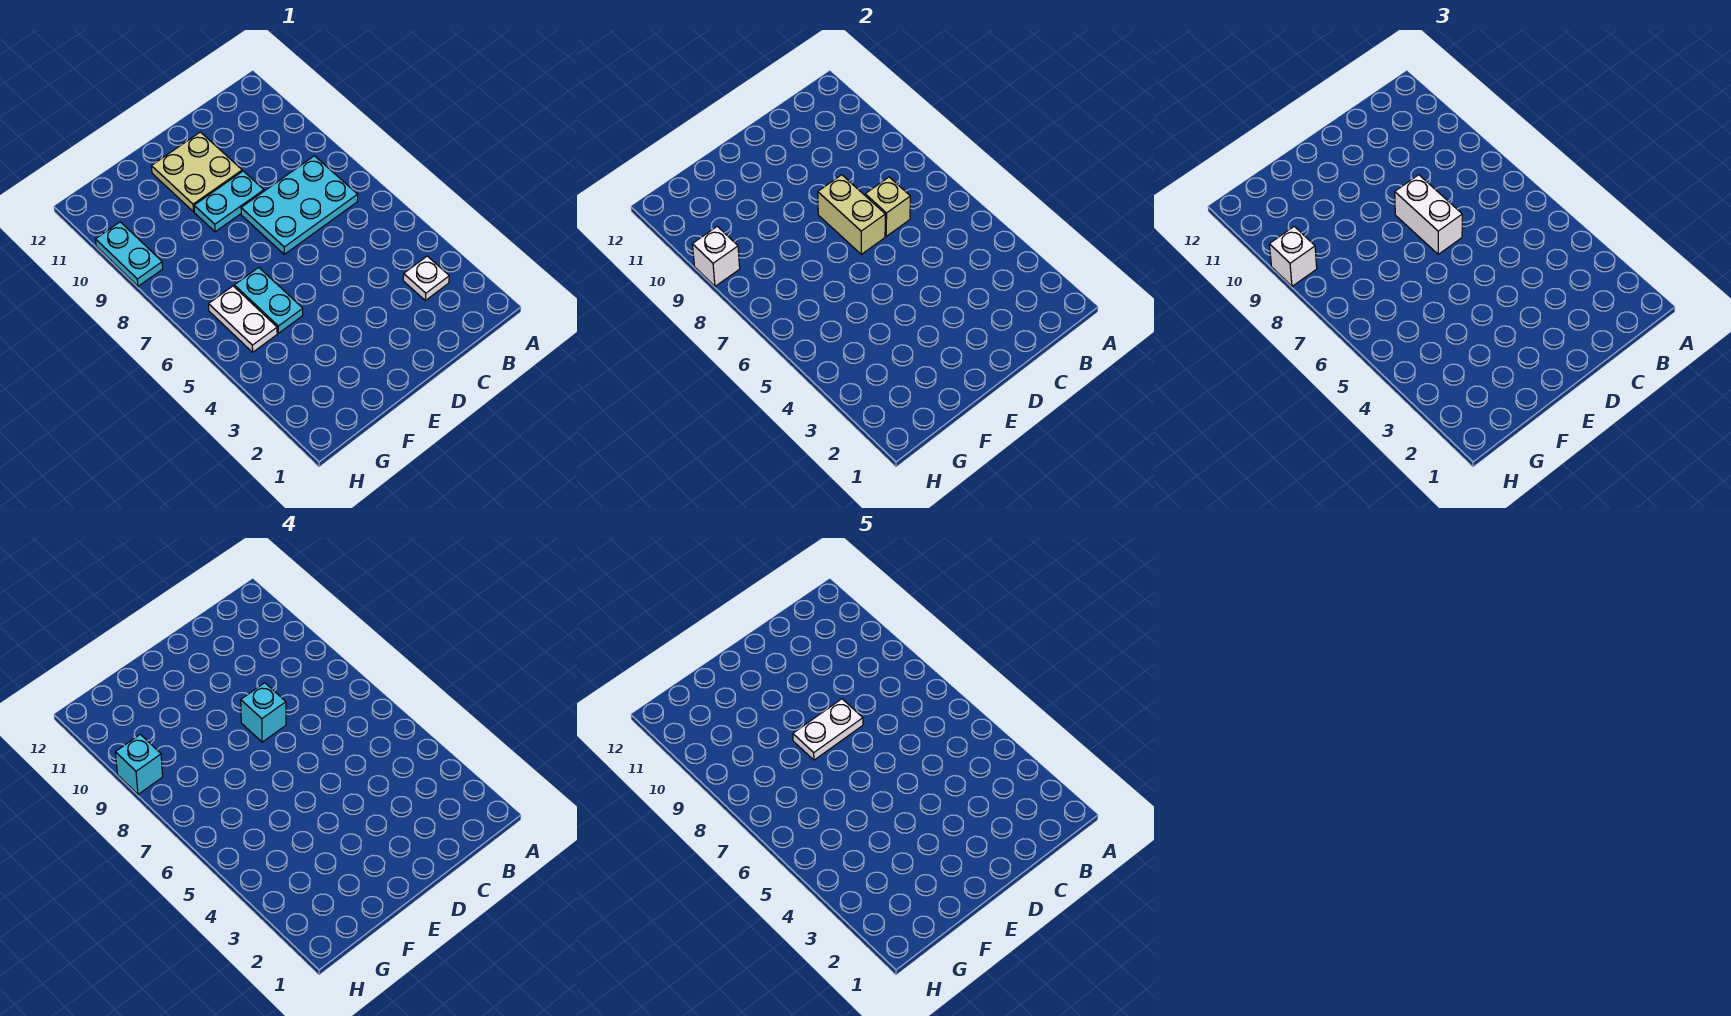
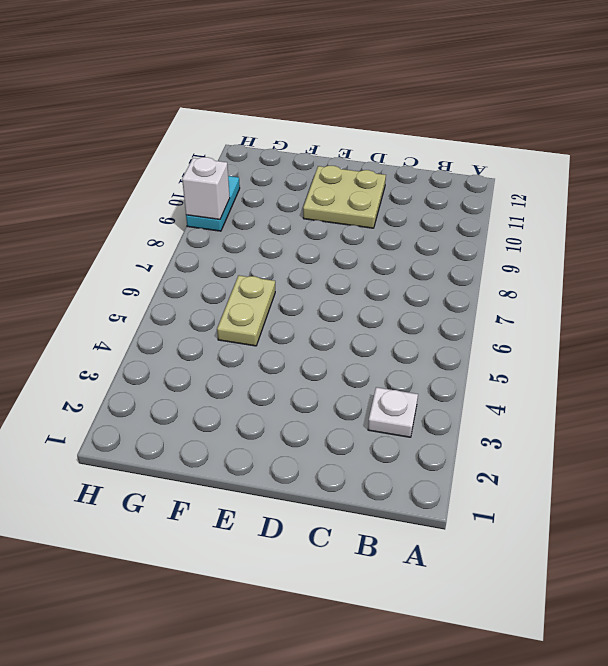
tan 1x2 plate [217,275,275,346] -> cyan 1x2 plate [234,267,303,333]
none -> cyan 2x3 plate [241,156,358,254]
none -> cyan 1x2 plate [194,171,264,232]
none -> white 1x2 plate [209,286,277,352]

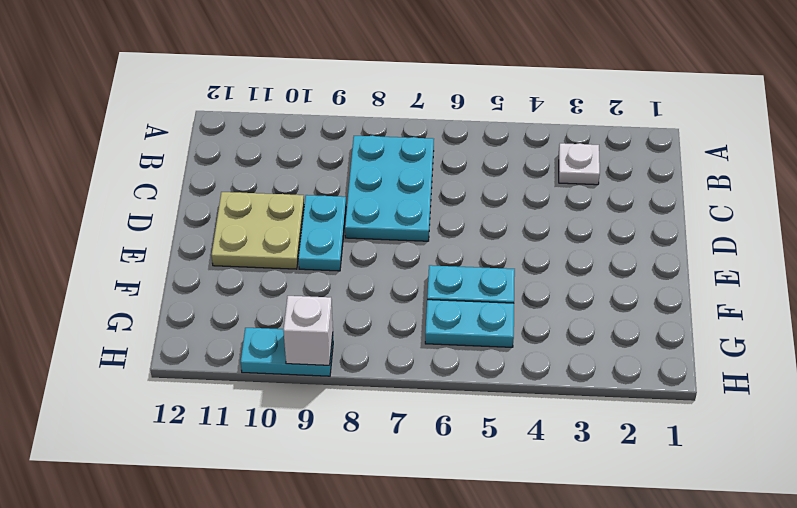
cyan 1x2 plate [425,300,514,347] -> white 1x2 plate [209,286,277,352]
none -> tan 1x1 brick [865,177,910,236]
none -> tan 1x2 brick [818,175,885,254]
none -> white 1x2 brick [1395,175,1462,254]

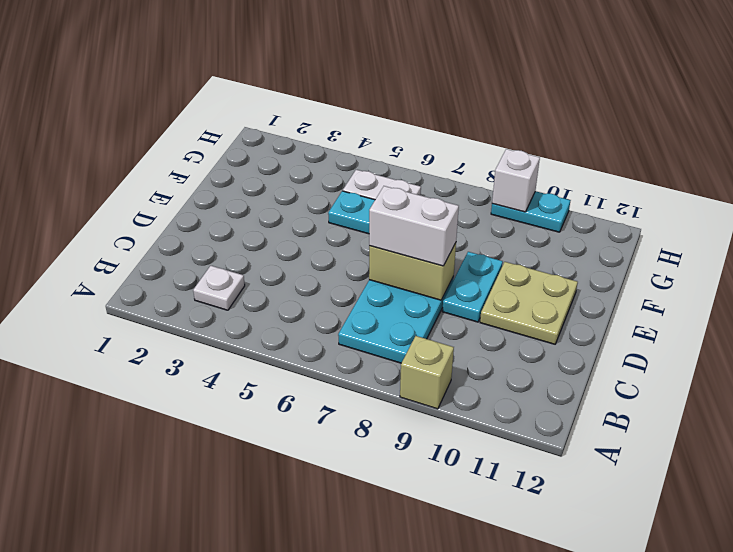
tan 1x1 brick [400,336,454,409] -> tan 1x1 brick moved to [865,177,910,236]
none -> white 1x1 brick [1269,226,1317,286]
none -> cyan 1x1 brick [241,683,286,742]
none -> cyan 1x1 brick [115,734,163,794]

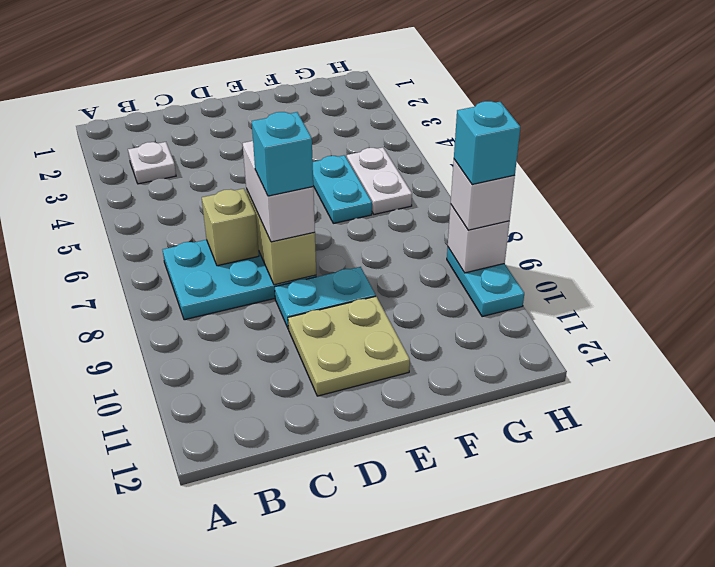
none -> white 1x2 plate [793,699,863,760]

